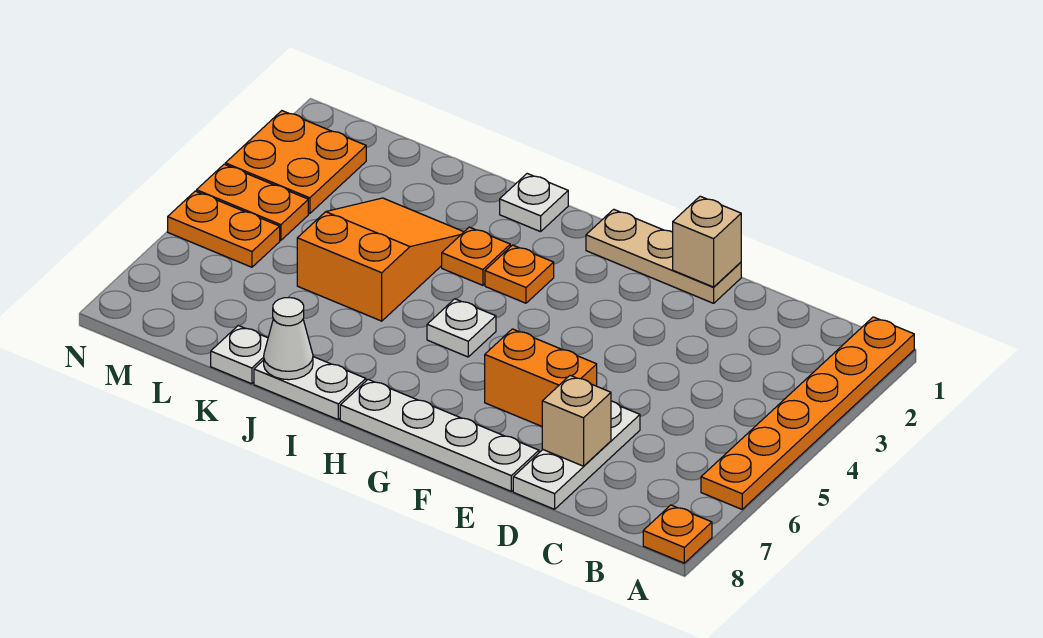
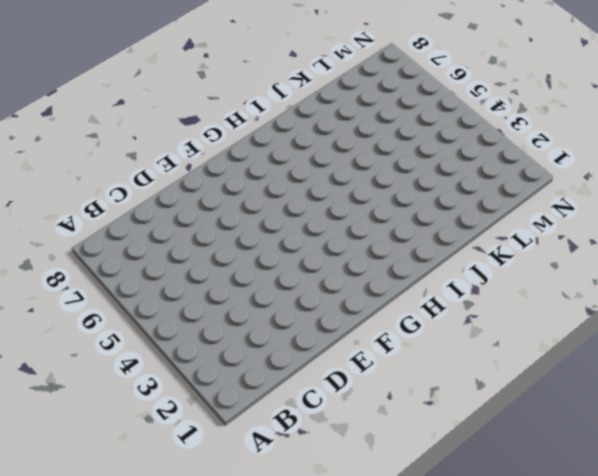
none -> orange 1x6 plate [701,317,914,509]
none -> orange 1x1 plate [643,505,712,563]
none -> white 1x3 plate [513,401,640,509]

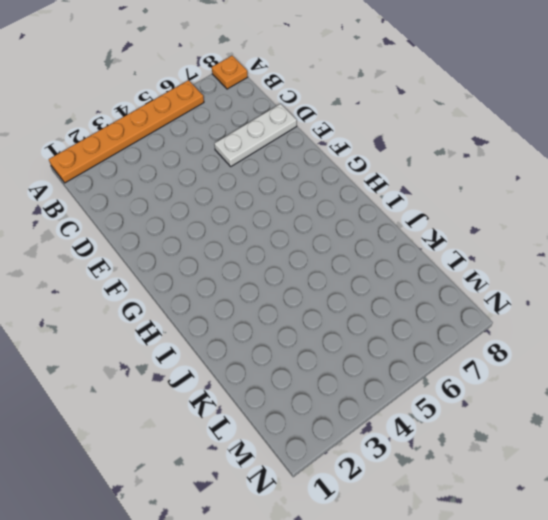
none -> tan 1x3 plate [586,209,741,303]
none -> orange 1x2 brick [485,329,597,426]
none -> white 1x4 plate [340,380,539,491]

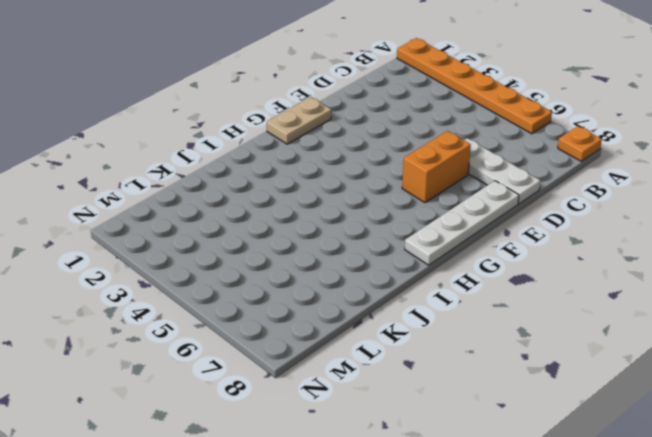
tan 1x2 plate [267,97,331,144] -> tan 1x3 plate [586,209,741,303]
none -> orange 1x1 plate [485,245,554,303]
none -> white 1x1 plate [427,299,496,357]
none -> white 1x1 plate [500,174,568,232]

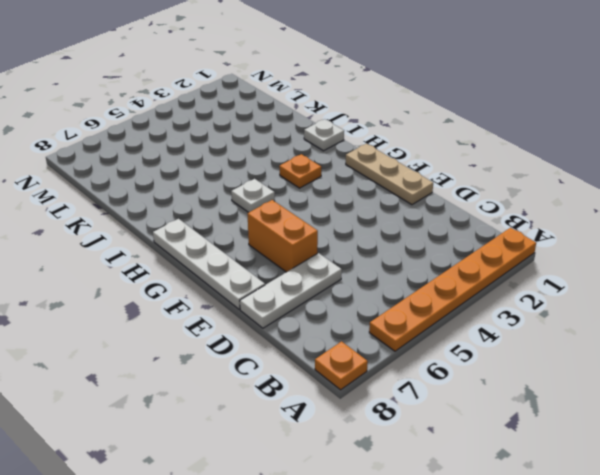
none -> orange 1x1 plate [442,227,511,285]
none -> white 1x2 plate [254,357,366,419]
none -> orange 2x3 slope [297,198,463,321]

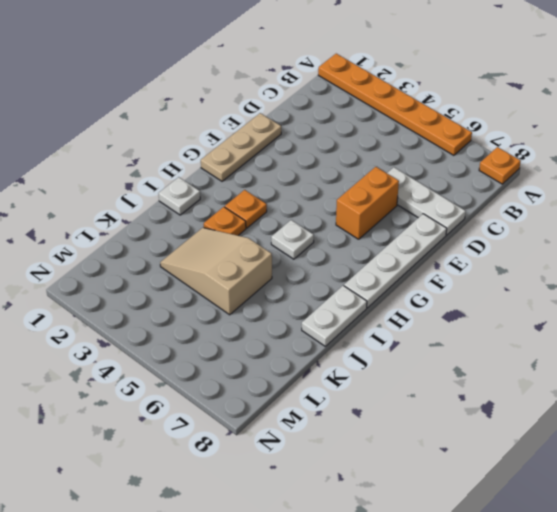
tan 2x3 slope [160,228,272,315] -> orange 2x3 slope [297,198,463,321]
none -> white 1x1 plate [211,326,268,384]
none -> orange 2x2 plate [225,111,366,214]
none -> orange 1x2 plate [197,164,308,240]

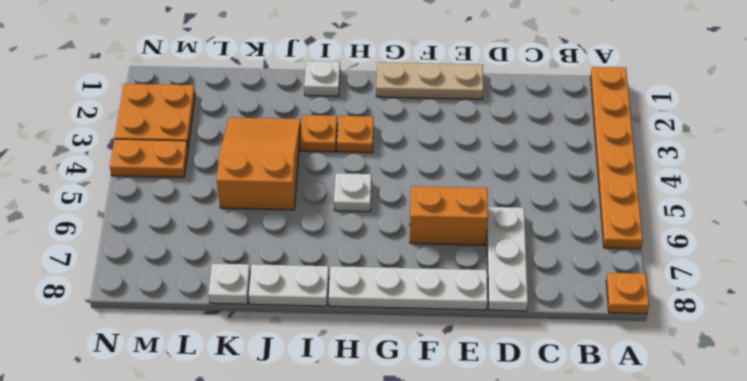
none -> orange 1x2 plate [168,191,280,267]
none -> tan 1x1 brick [542,376,611,466]
none -> tan 1x1 brick [673,196,741,287]

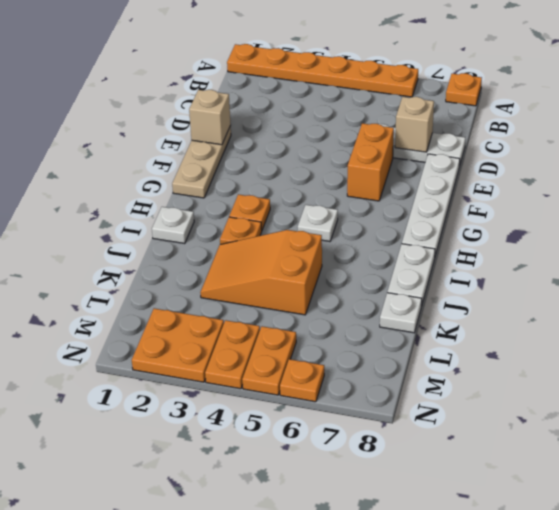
orange 1x1 plate [280,359,324,402] -> none
none -> white 1x1 cone [264,298,313,380]

